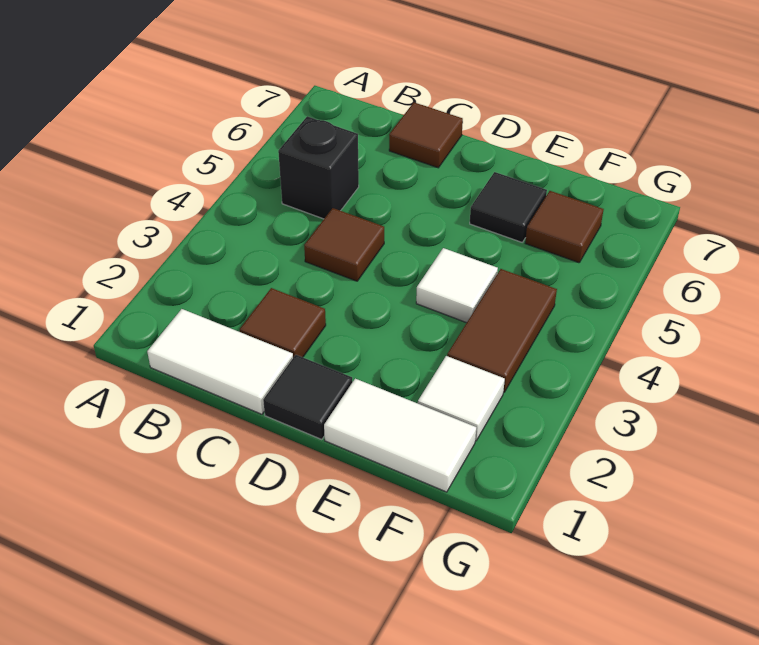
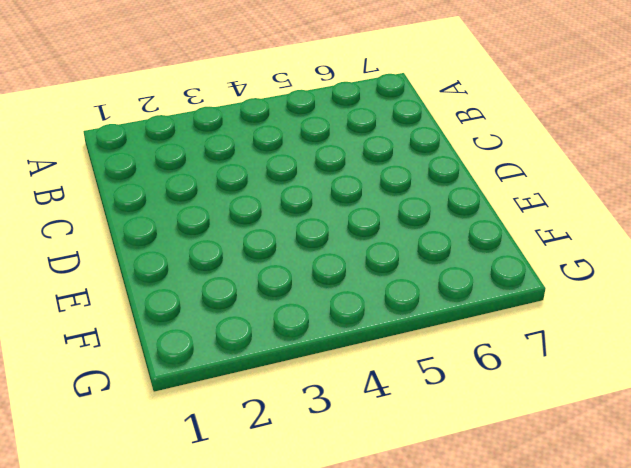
none -> white 1x2 tile [147,309,293,414]
none -> black 1x1 brick [278,116,359,219]
none -> brown 1x1 tile [240,288,326,357]

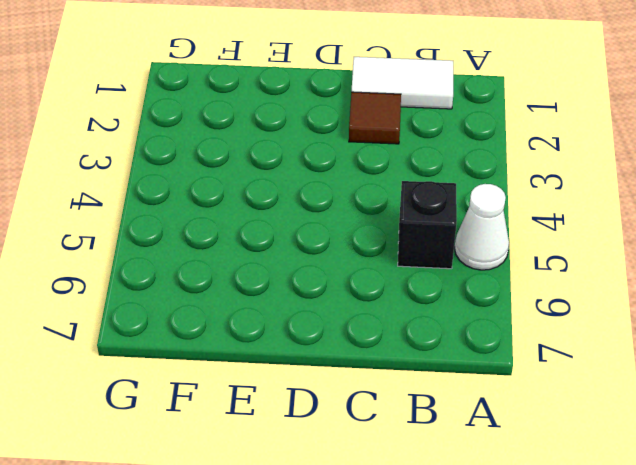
white 1x1 cone [455,184,509,270] -> none
none -> brown 1x1 tile [304,208,384,281]
none -> brown 1x1 tile [389,102,463,168]
none -> black 1x1 tile [263,355,352,439]

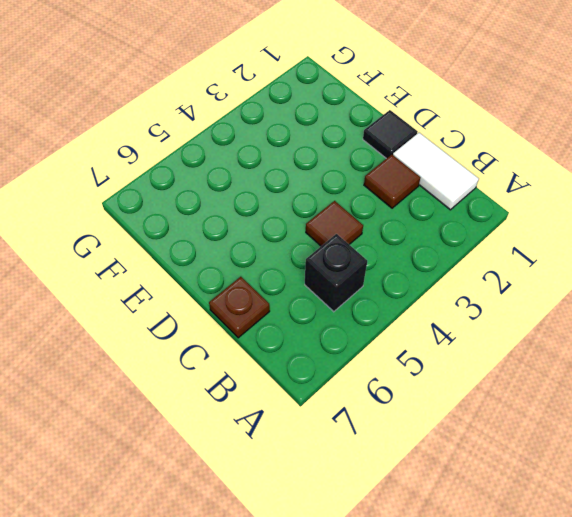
brown 1x1 plate [209,277,270,338] -> brown 1x1 tile [389,102,463,168]
none -> white 1x2 tile [324,379,476,492]
none -> white 1x1 tile [416,248,498,323]
none -> black 1x1 tile [470,172,547,242]

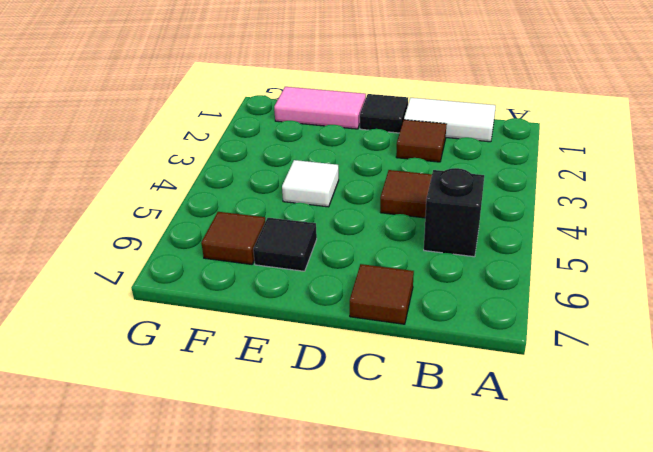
pink 1x2 tile [274,87,366,129] -> white 1x2 tile [324,379,476,492]
none -> white 1x1 tile [418,356,505,441]
none -> brown 1x2 tile [447,269,557,392]

